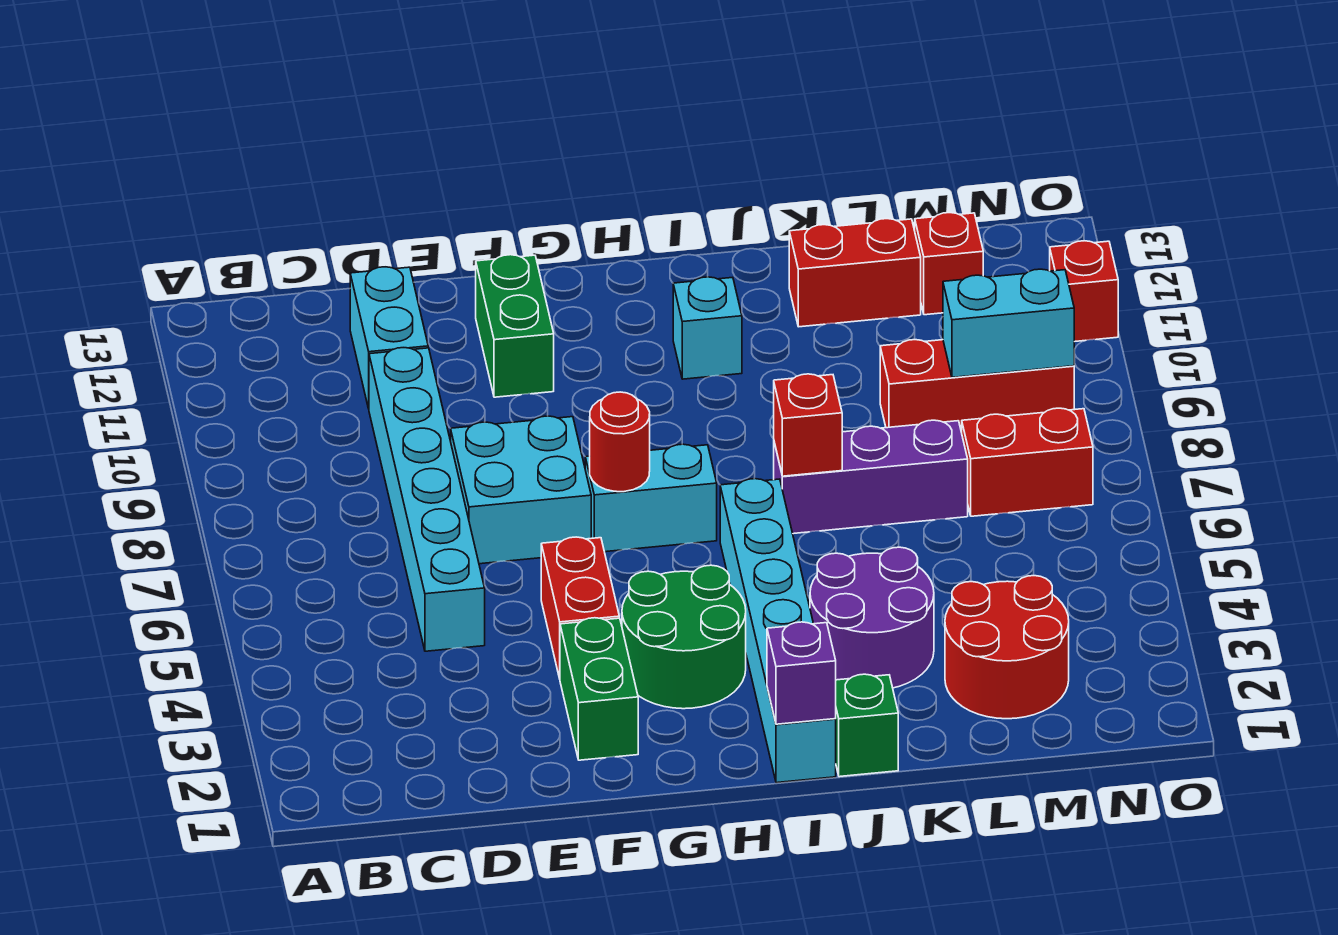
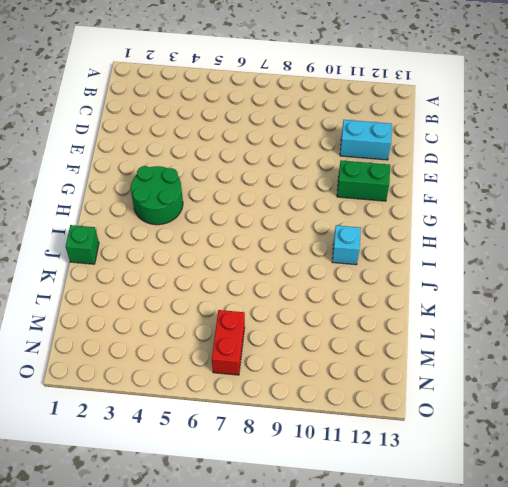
none -> cyan 1x6 brick [369,348,485,651]
none -> cyan 2x2 brick [451,416,591,564]
none -> green 1x2 brick [560,618,638,760]

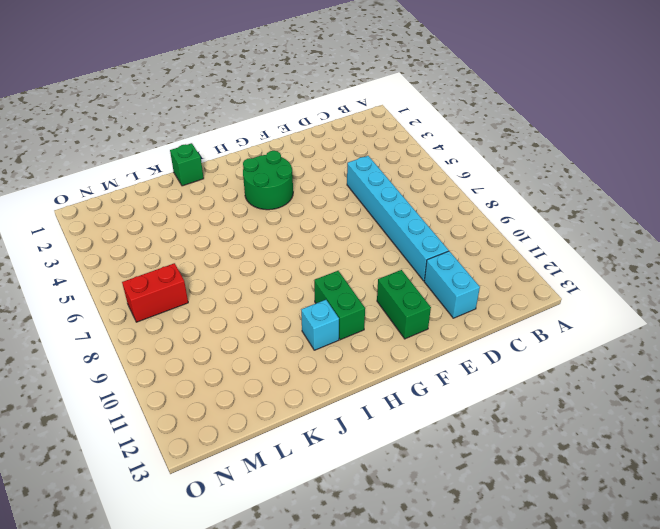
green 1x2 brick [314,271,365,340] -> green 1x2 brick moved to [560,618,638,760]
none -> cyan 2x2 brick [451,416,591,564]
none -> red 1x2 brick [541,537,619,679]
none -> cyan 1x2 brick [585,444,717,552]

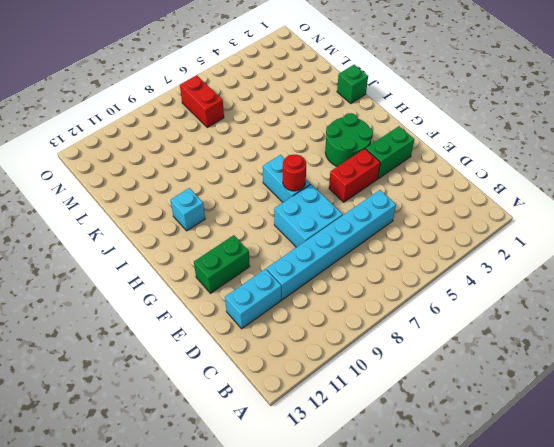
none -> cyan 1x6 brick [720,479,836,783]
none -> purple 2x2 round brick [810,547,934,688]
none -> purple 1x3 brick [774,420,968,534]

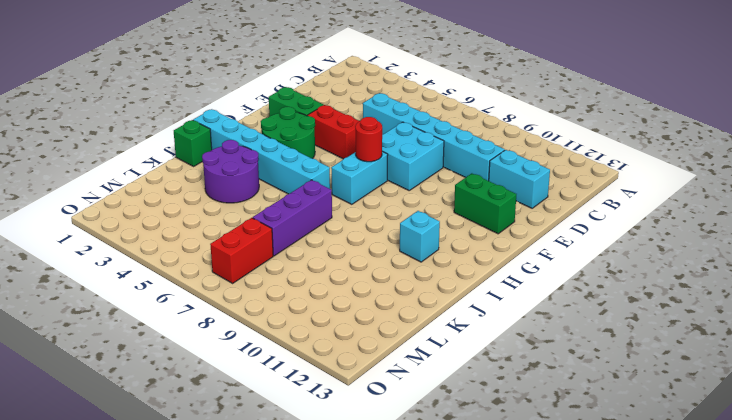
none -> red 1x2 brick [789,219,921,327]
none -> red 2x2 round brick [945,576,1069,719]
none -> red 1x3 brick [880,340,1074,432]

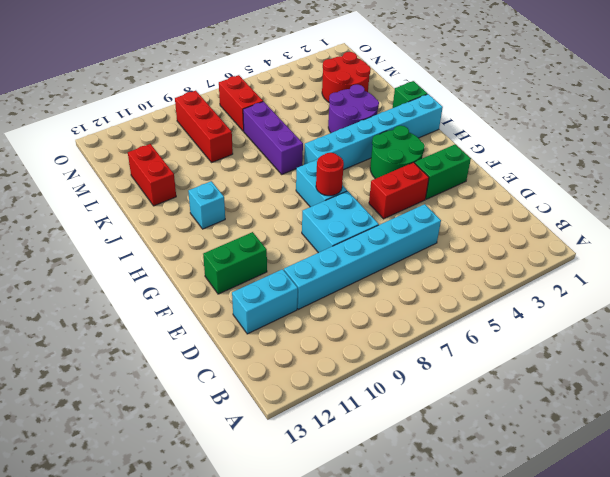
none -> red 1x1 brick [915,213,983,315]
none -> red 1x1 brick [1050,241,1118,342]
none -> purple 1x1 brick [767,622,836,724]

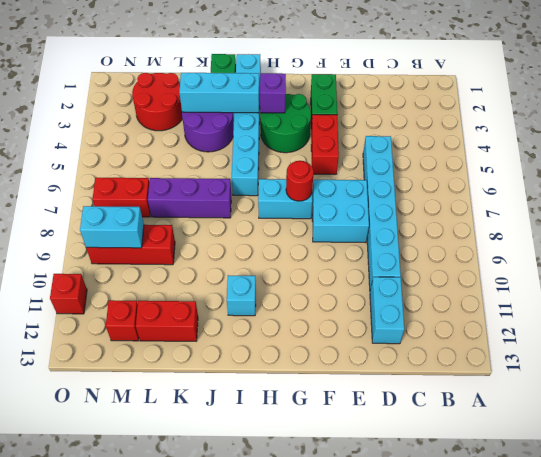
purple 1x1 brick [260,73,286,113] -> purple 1x1 brick moved to [767,622,836,724]
cyan 1x3 brick [179,73,259,113] -> none
none -> green 1x2 brick [476,255,554,397]
none -> red 1x1 brick [774,374,842,476]

